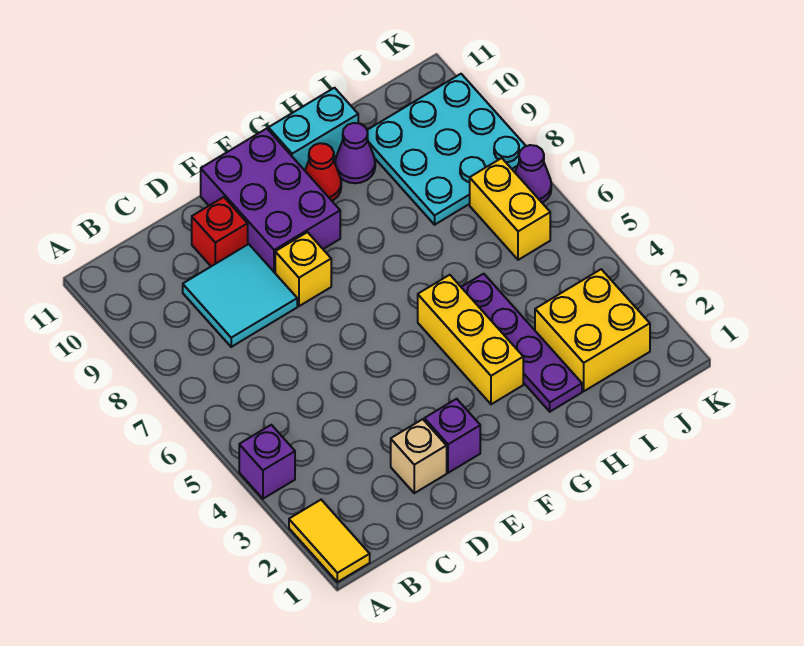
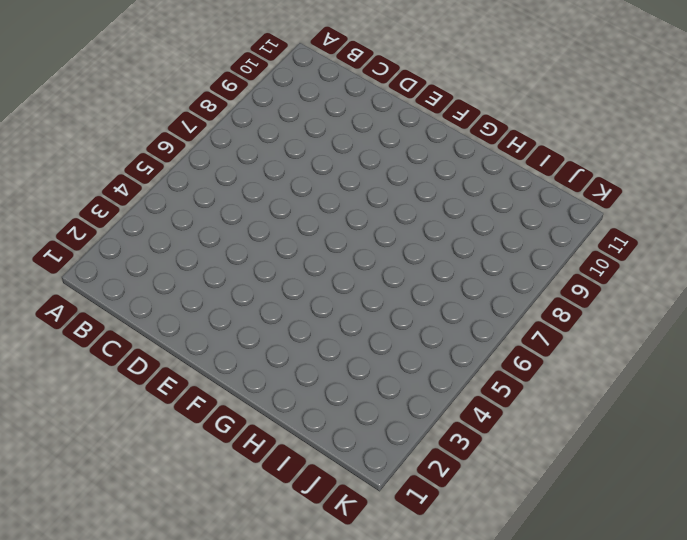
none -> yellow 1x2 tile [289,500,370,582]
none -> purple 1x1 brick [239,425,295,499]
none -> cyan 2x2 tile [183,244,297,347]

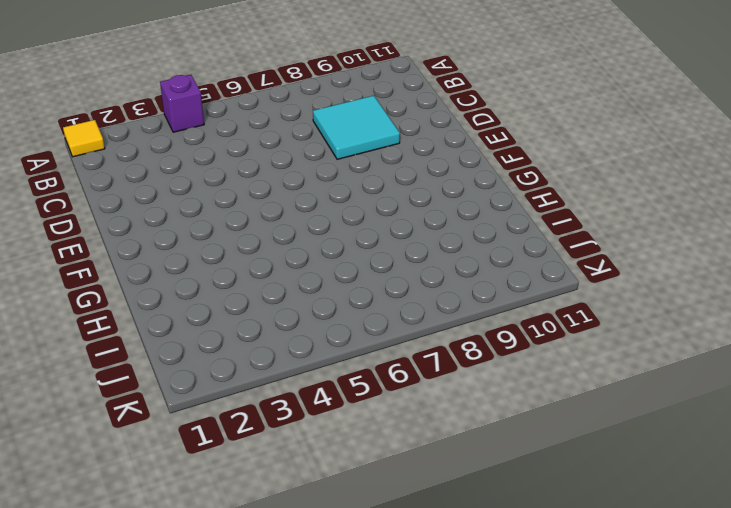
yellow 1x1 tile [63,120,105,157] -> yellow 1x2 tile [289,500,370,582]
none -> tan 1x1 brick [391,419,447,493]
none -> red 1x1 brick [192,197,248,266]
none -> purple 1x1 brick [424,399,480,473]

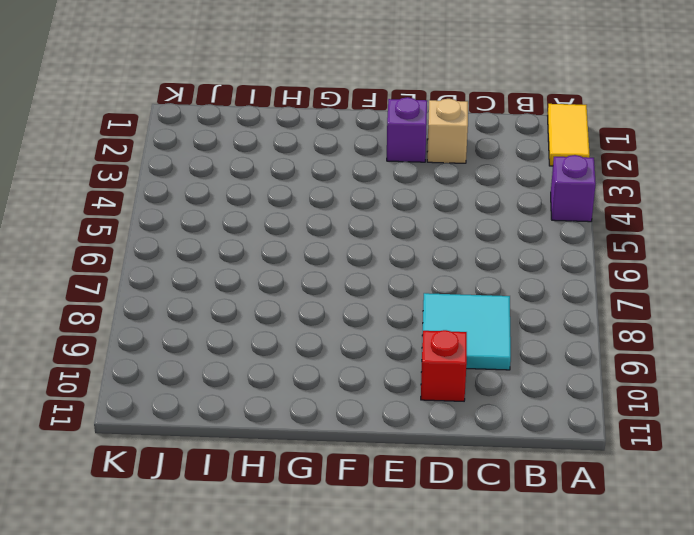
none -> yellow 1x1 brick [275,232,331,306]
none -> purple 2x3 brick [201,129,340,273]
none -> yellow 1x3 brick [418,275,523,404]

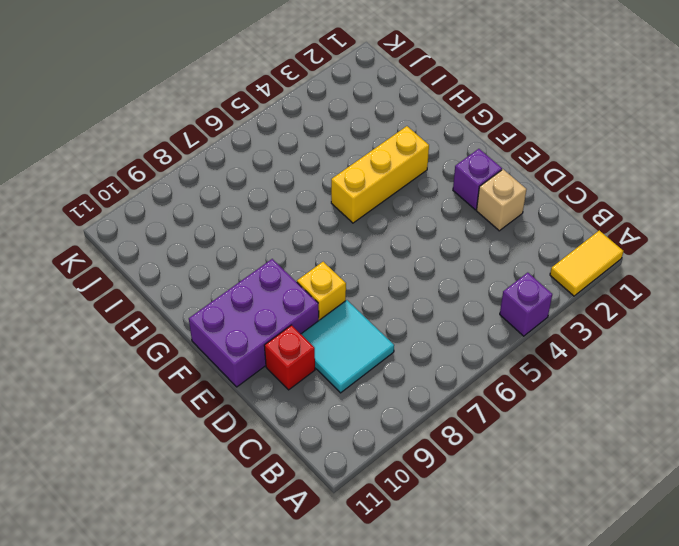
none -> red 1x1 cone [305,143,341,201]
none -> cyan 1x2 brick [268,88,358,170]
none -> purple 1x4 plate [461,274,582,412]

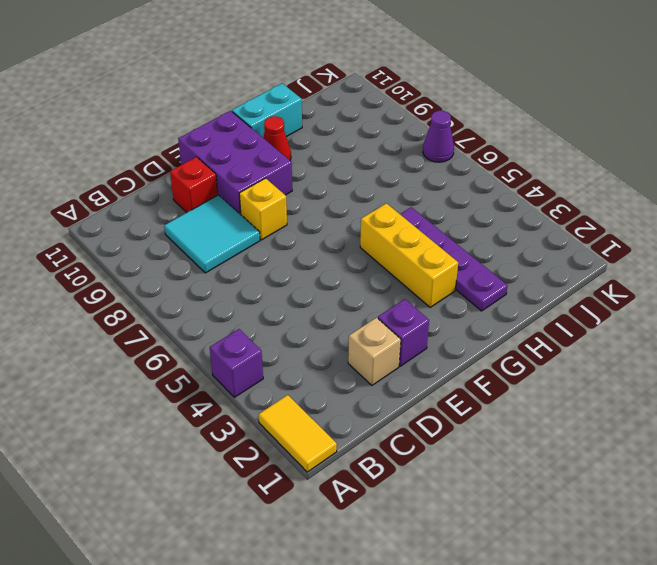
none -> purple 1x1 cone [335,123,375,183]
none -> yellow 2x2 brick [535,269,650,391]
none -> cyan 3x3 plate [367,74,526,225]

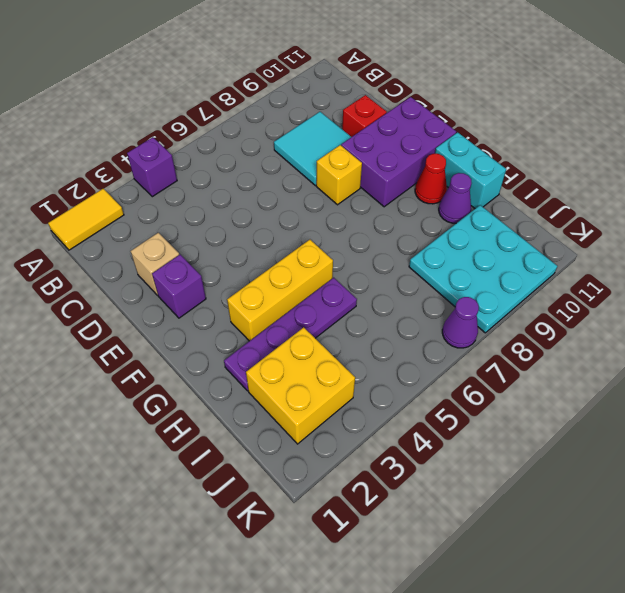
none -> yellow 1x2 brick [470,158,550,260]

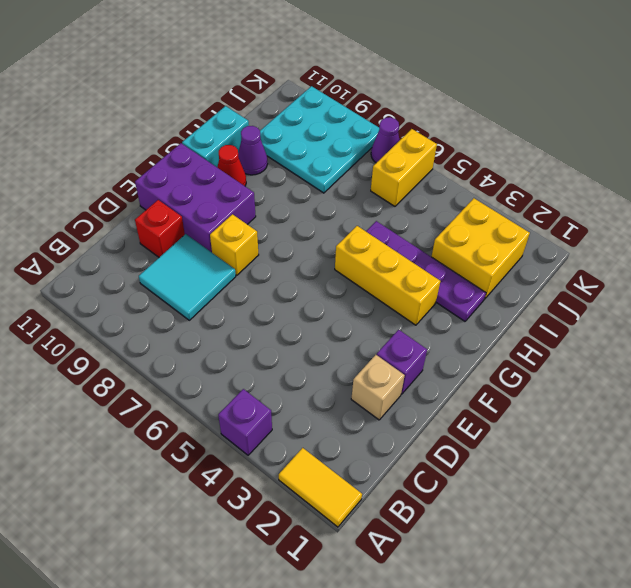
yellow 1x2 brick [371,129,437,206] -> yellow 1x2 brick turned to [470,158,550,260]

